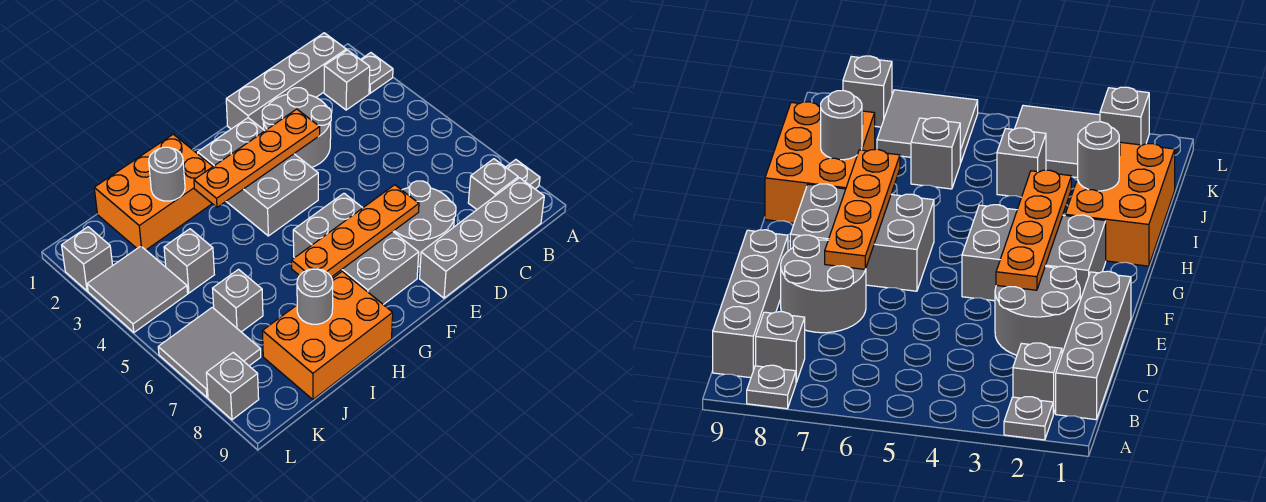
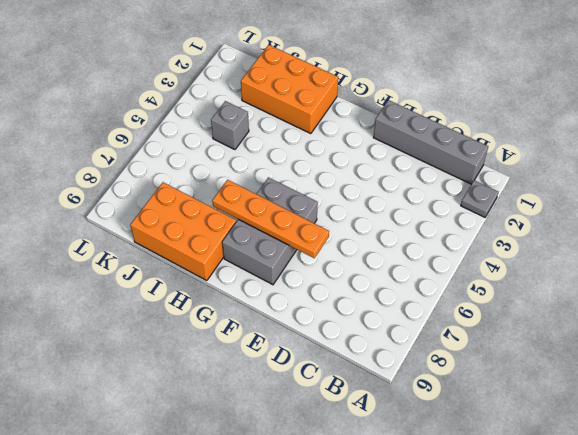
none -> grey 1x1 plate [506,160,540,189]
none -> grey 1x1 brick [324,50,370,110]
none -> grey 1x1 brick [468,159,518,209]

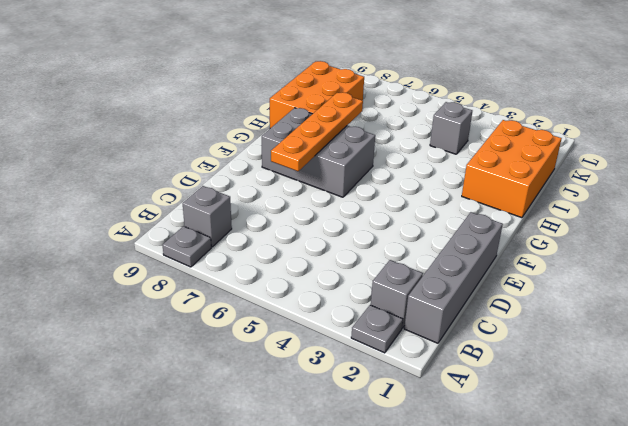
none -> grey 1x4 brick [420,178,544,298]
none -> grey 2x2 round brick [262,88,331,167]
none -> grey 2x2 round brick [393,181,456,267]

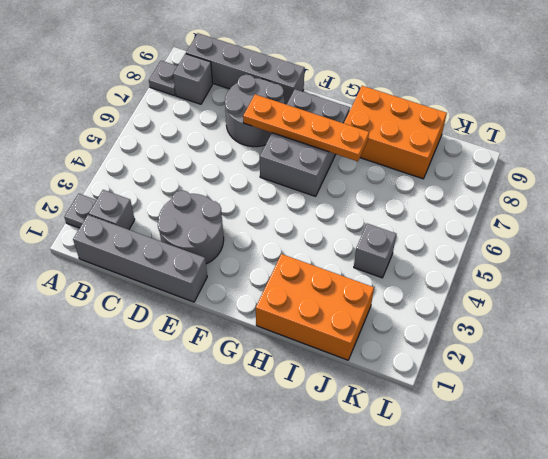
none -> grey 2x3 brick [198,118,318,236]
none -> grey 1x1 brick [213,269,263,332]
none -> grey 2x2 tile [87,246,188,332]

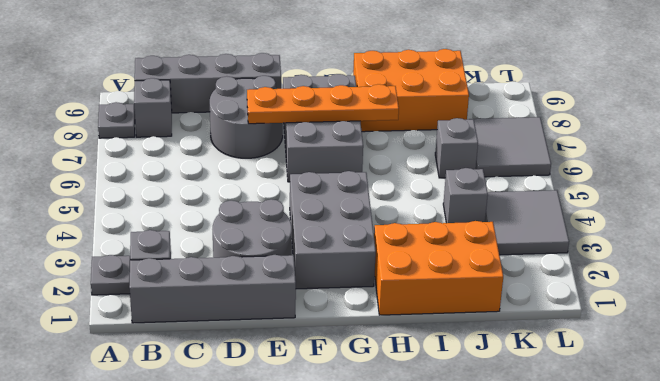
none -> grey 1x1 brick [62,227,113,291]
none -> grey 1x1 brick [206,352,259,420]
none -> orange 1x4 plate [194,109,320,207]

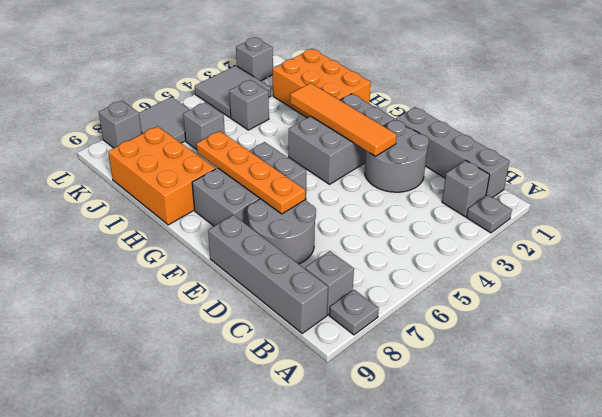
orange 1x4 tile [290,83,397,156] -> orange 1x4 plate [194,109,320,207]
none -> grey 1x1 round brick [149,147,185,201]
none -> grey 1x1 round brick [297,269,333,324]

